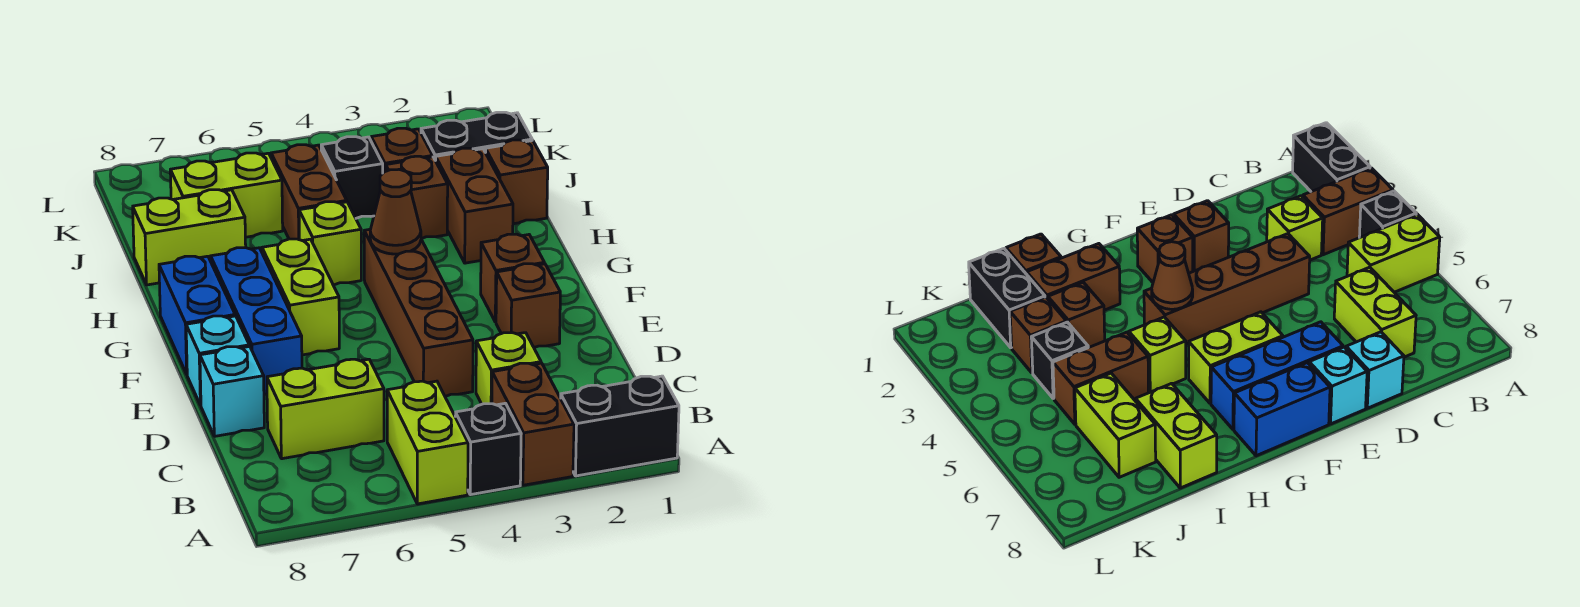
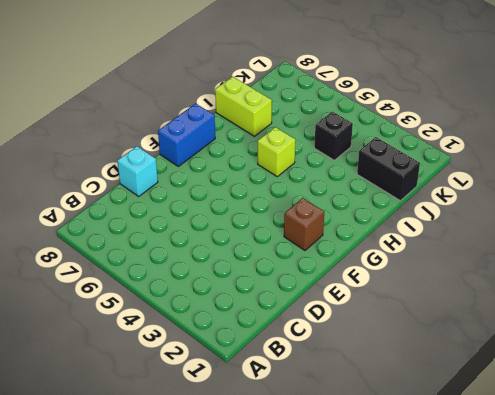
none -> black 1x2 brick [561,376,679,476]
none -> brown 1x2 brick [492,363,574,485]
none -> black 1x1 brick [455,403,521,495]

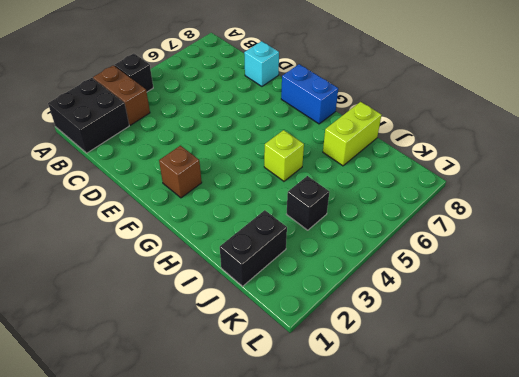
black 2x2 brick [48,78,129,153] -> black 1x2 brick [561,376,679,476]
none -> lime 1x2 brick [387,381,468,504]
none -> lime 1x1 brick [476,333,541,404]
none -> lime 1x2 brick [267,359,384,459]

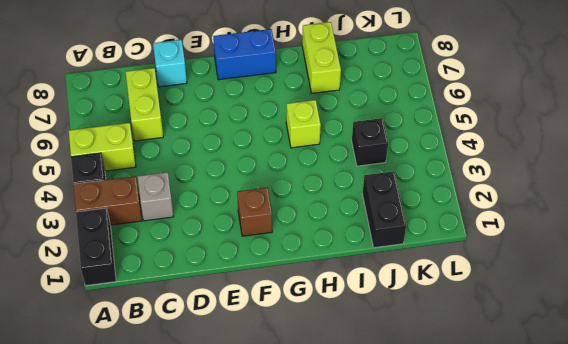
grey 1x1 brick [138,172,174,221] -> lime 1x1 brick [476,333,541,404]
none -> brown 1x4 brick [364,229,473,396]
none -> brown 1x1 brick [496,264,560,348]
none -> blue 1x3 brick [211,248,302,394]

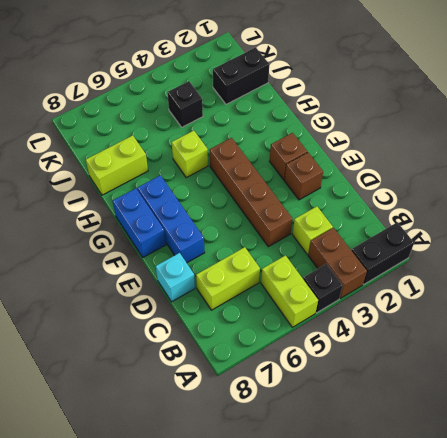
none -> cyan 1x1 brick [186,316,249,405]
none -> lime 1x2 brick [262,239,339,355]
none -> brown 1x2 brick [436,148,513,263]

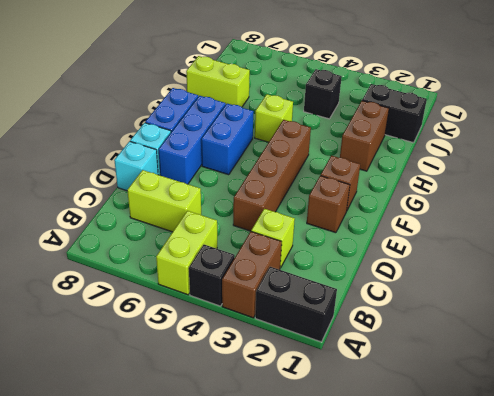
blue 1x2 brick [201,104,254,175] -> lime 1x2 brick [262,239,339,355]
none -> brown 1x1 brick [486,140,548,224]
none -> brown 1x1 brick [386,156,448,239]
none -> brown 1x2 brick [271,145,347,239]

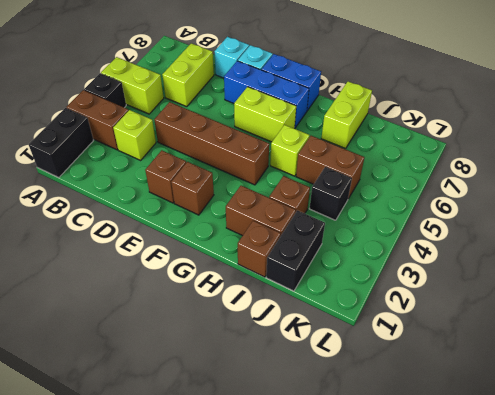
none -> brown 1x1 brick [371,128,433,173]
none -> lime 1x2 brick [170,153,283,237]
none -> brown 1x1 cone [370,170,421,254]

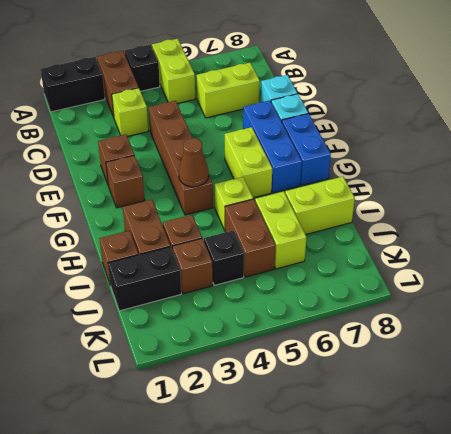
lime 1x2 brick [255,192,307,269] -> lime 1x2 brick turned to [170,153,283,237]

